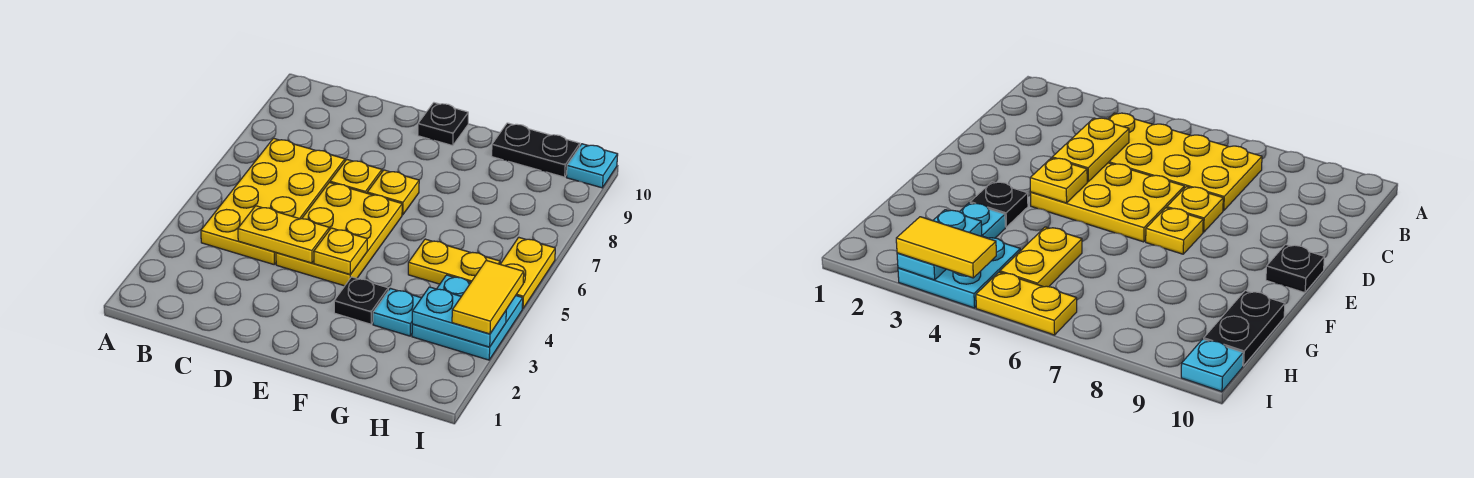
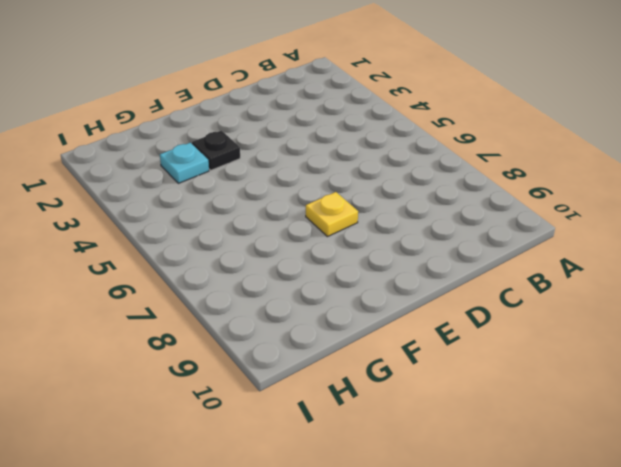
none -> yellow 2x4 plate [201,138,345,264]
none -> yellow 2x3 plate [276,182,402,286]
none -> yellow 1x1 plate [330,160,382,193]

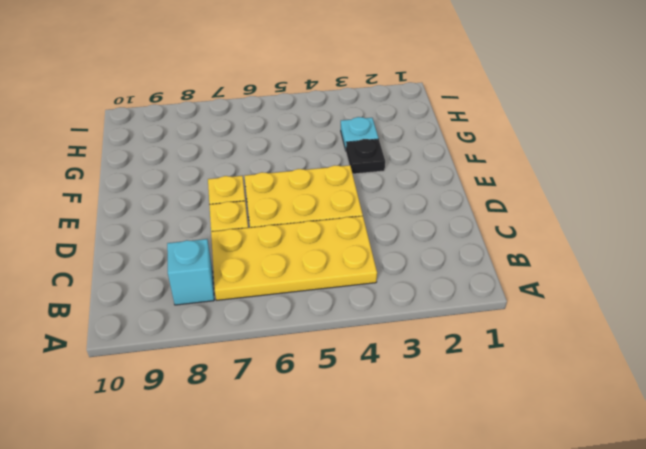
cyan 1x1 brick [167,239,214,305] -> none
none -> black 1x1 plate [418,103,468,146]
none -> yellow 1x2 plate [408,239,500,284]
none -> black 1x2 plate [492,123,580,177]

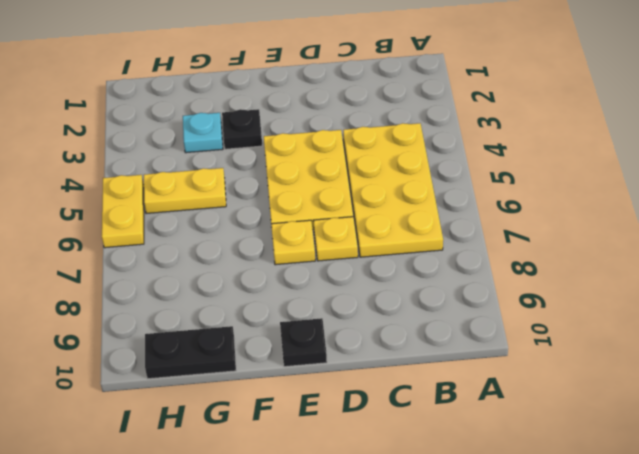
none -> cyan 2x2 plate [412,275,523,360]
none -> cyan 1x1 plate [567,144,618,188]
none -> yellow 1x2 plate [238,206,329,263]

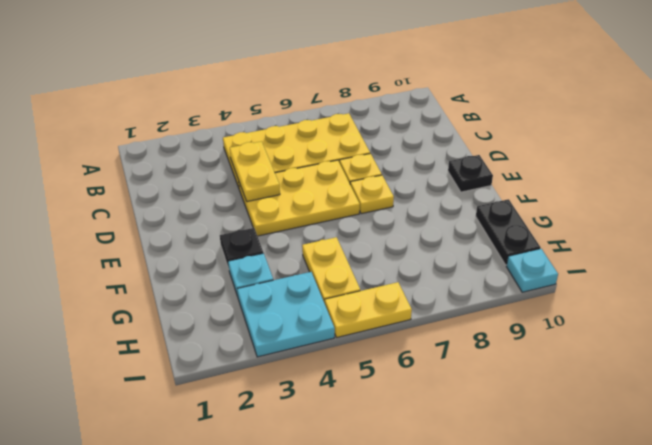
none -> yellow 1x1 plate [314,228,367,274]
none -> cyan 1x2 plate [412,287,506,347]
none -> yellow 1x2 tile [452,260,524,334]

